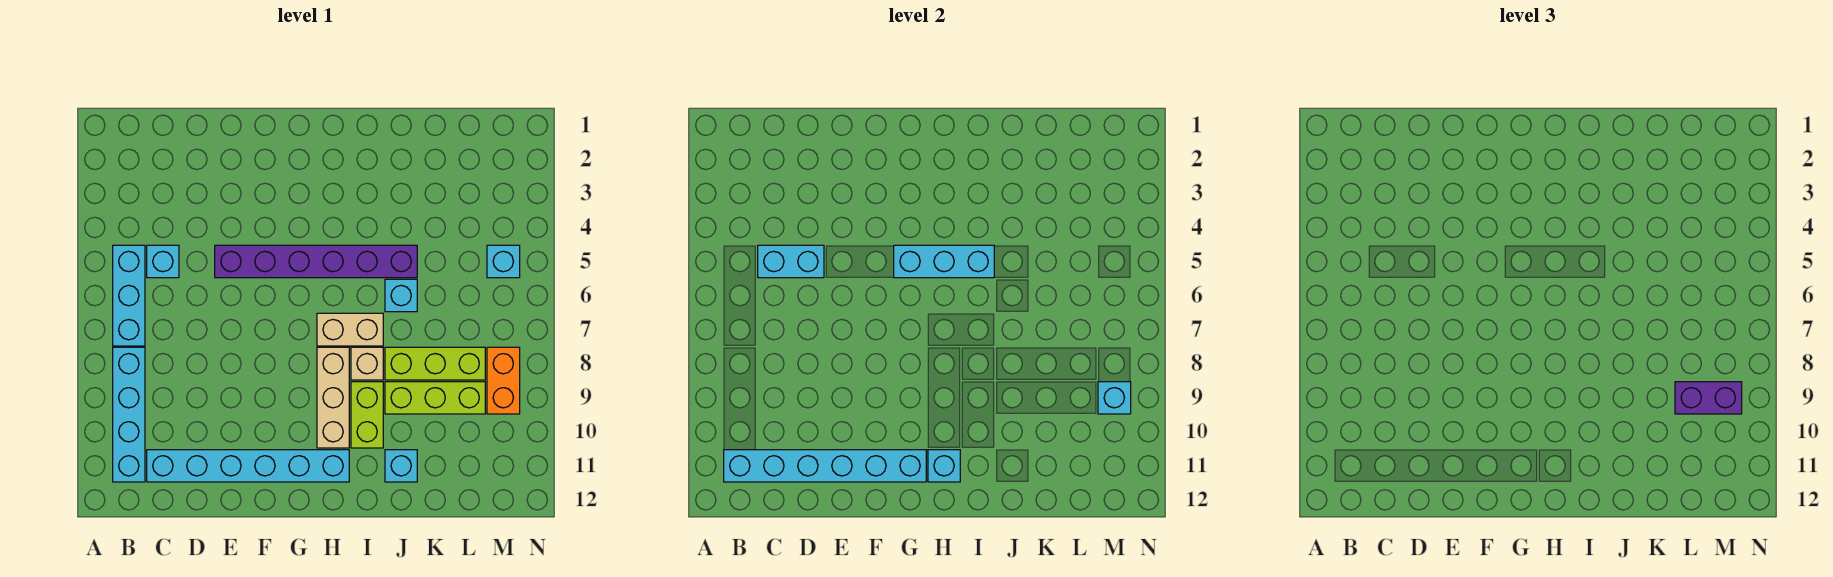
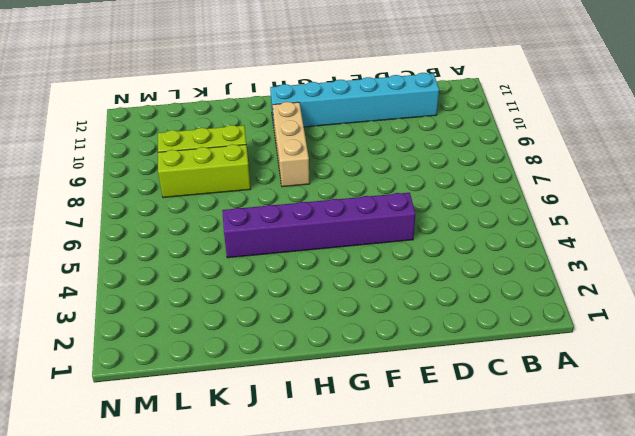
none -> cyan 1x3 brick [113,245,145,346]
none -> cyan 1x4 brick [113,347,145,482]
none -> cyan 1x1 brick [147,245,179,278]

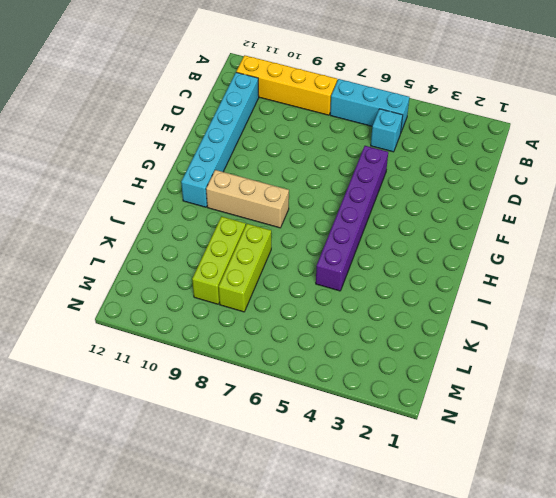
yellow 1x4 brick [236,55,337,115] -> cyan 1x4 brick [113,347,145,482]
none -> tan 1x2 brick [317,313,383,346]
none -> tan 1x1 brick [351,347,383,380]
none -> lime 1x2 brick [351,382,383,448]

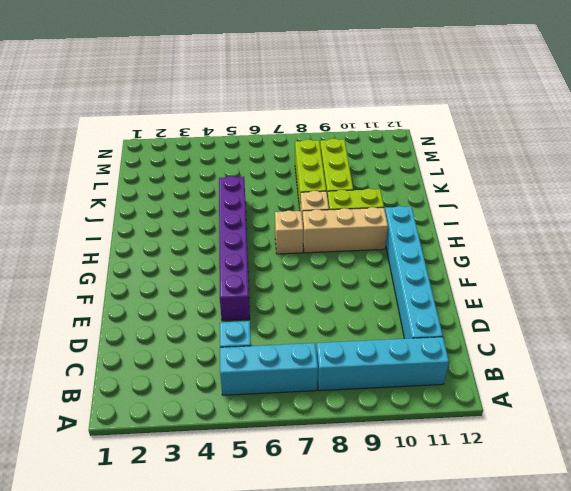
tan 1x1 brick [275,211,303,254] -> tan 1x2 brick [317,313,383,346]
none -> cyan 1x1 brick [385,279,417,312]
none -> cyan 1x1 brick [385,450,417,482]
none -> cyan 1x1 brick [487,245,520,278]

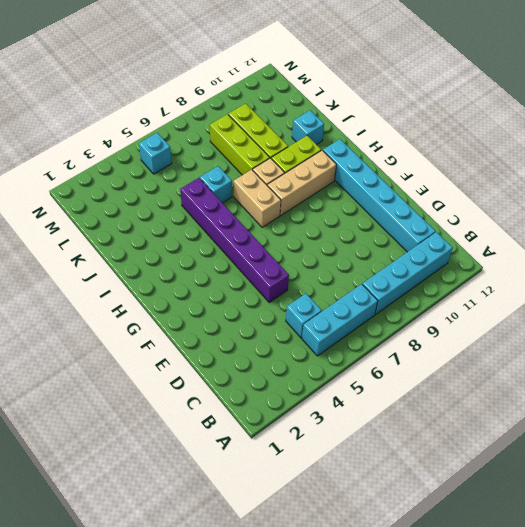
none -> orange 1x2 brick [487,347,520,414]
none -> cyan 1x6 brick [724,450,926,482]
none -> cyan 1x2 brick [758,245,824,278]

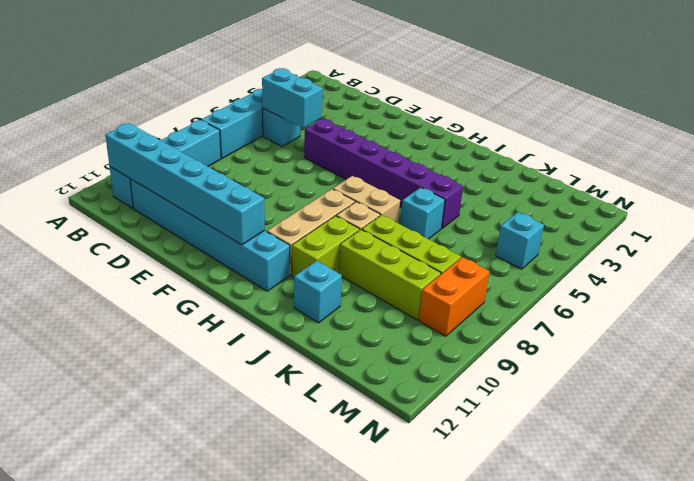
none -> cyan 1x3 brick [894,245,994,278]
none -> cyan 1x1 brick [928,450,960,482]
none -> cyan 1x1 brick [1098,382,1131,414]

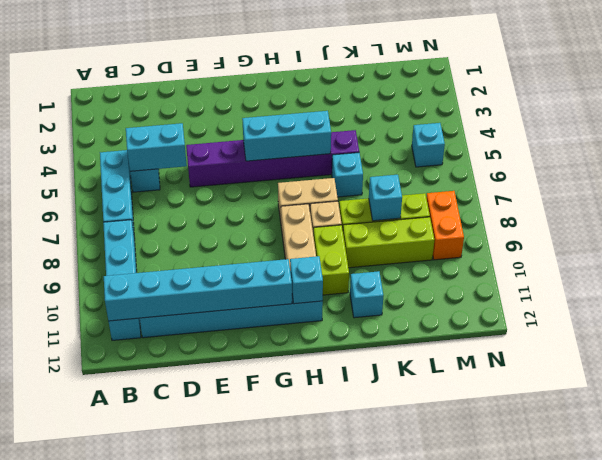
cyan 1x1 brick [369,175,402,221] -> cyan 1x1 brick moved to [1098,382,1131,414]
none -> purple 1x2 brick [1675,382,1742,414]

